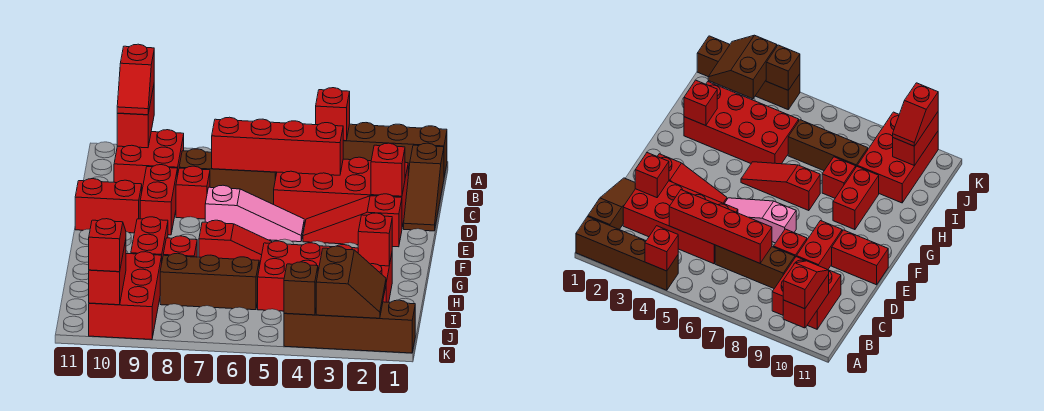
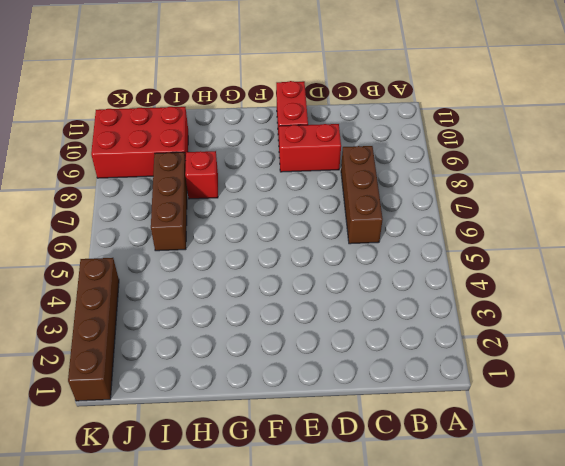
none -> brown 1x4 brick [343,123,447,177]
none -> brown 1x3 slope [404,143,444,231]
none -> red 2x2 brick [114,130,184,189]

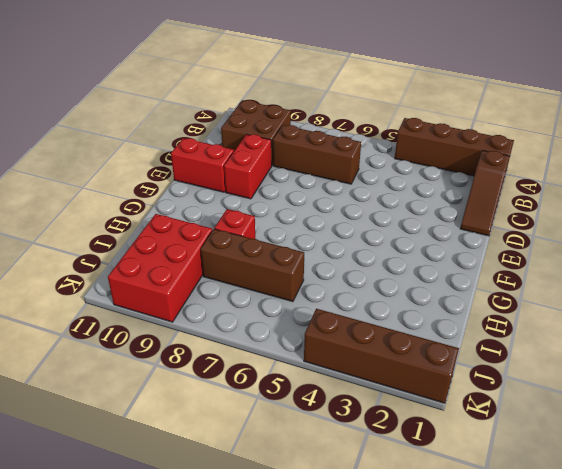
brown 2x2 brick [221,100,291,165] -> red 2x2 brick [114,130,184,189]
none -> red 2x4 brick [274,157,408,227]
none -> red 1x1 brick [176,166,210,219]
none -> red 1x3 slope [303,194,402,247]

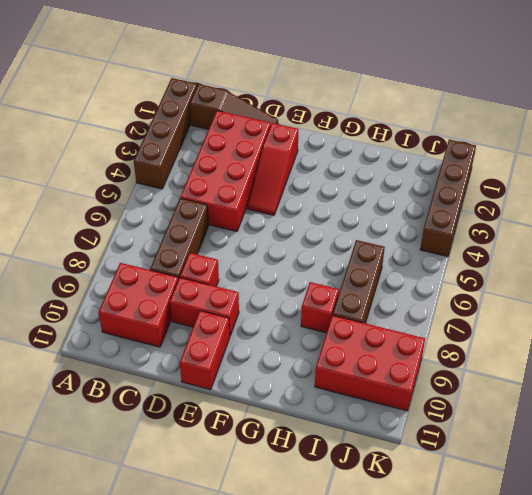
none -> pink 1x3 slope [205,185,304,242]
none -> red 1x3 slope [199,220,272,267]
none -> red 1x2 brick [131,217,168,259]

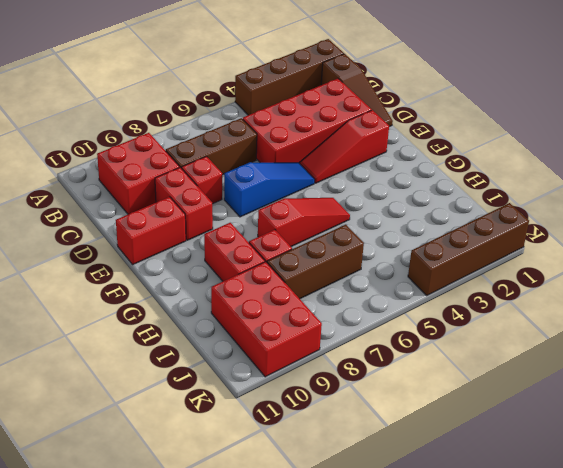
blue 1x3 slope [224,162,315,217] -> pink 1x3 slope [205,185,304,242]
none -> red 2x4 brick [258,241,392,311]
none -> red 1x1 brick [316,88,350,141]
none -> red 1x2 brick [117,86,154,148]

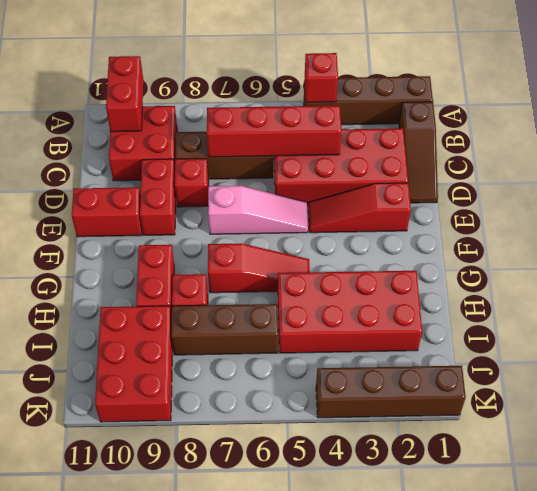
none -> red 1x1 brick [371,143,405,196]
none -> red 1x1 brick [358,213,392,266]
none -> brown 2x2 slope [316,246,386,318]

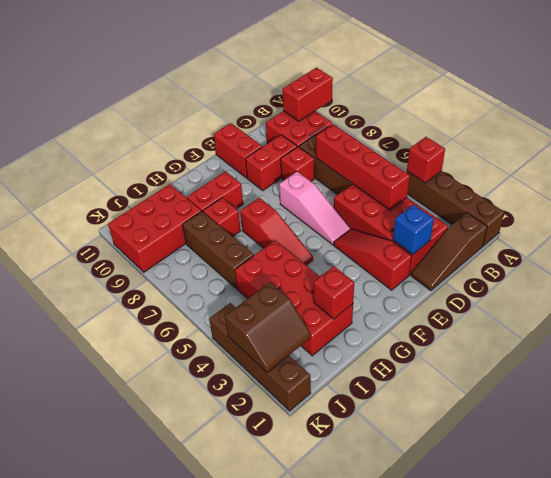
blue 1x1 brick [393,204,434,254] -> red 1x1 brick [371,143,405,196]
none -> red 1x2 brick [89,240,126,305]
none -> brown 1x1 brick [284,262,318,315]
none -> red 1x2 slope [117,44,154,115]

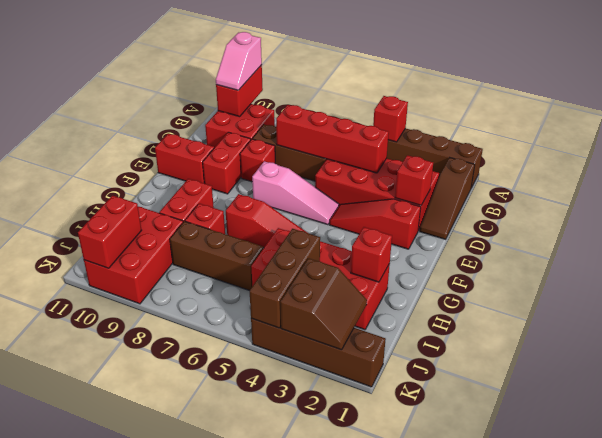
pink 1x2 slope [216,32,262,90] -> red 1x2 slope [117,44,154,115]
brown 1x3 brick [250,229,320,328] -> brown 1x1 brick [284,262,318,315]
none -> red 1x2 slope [89,219,126,272]

